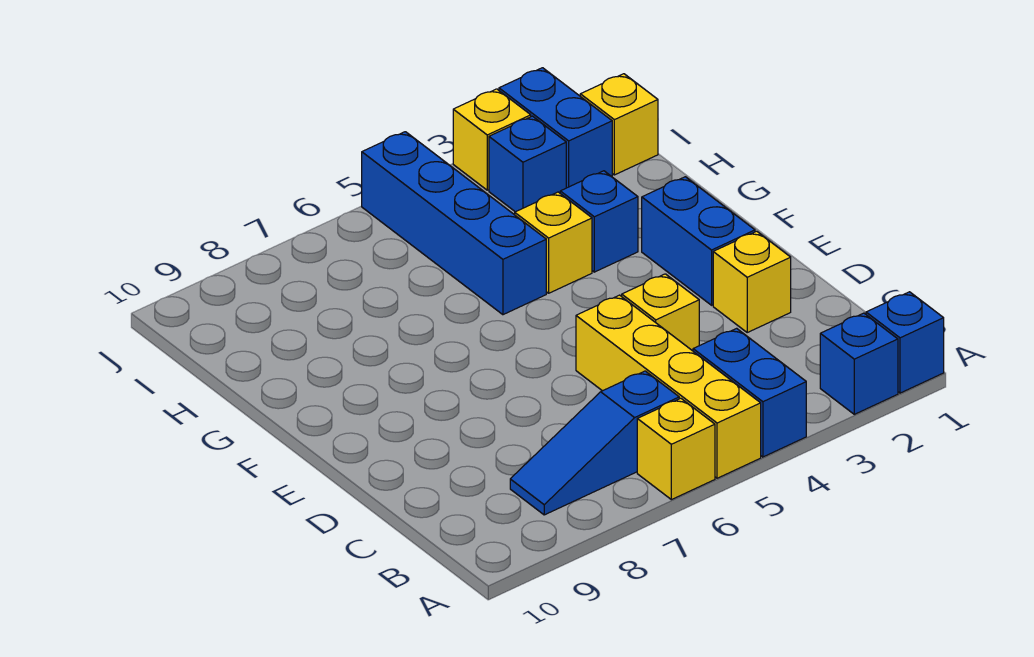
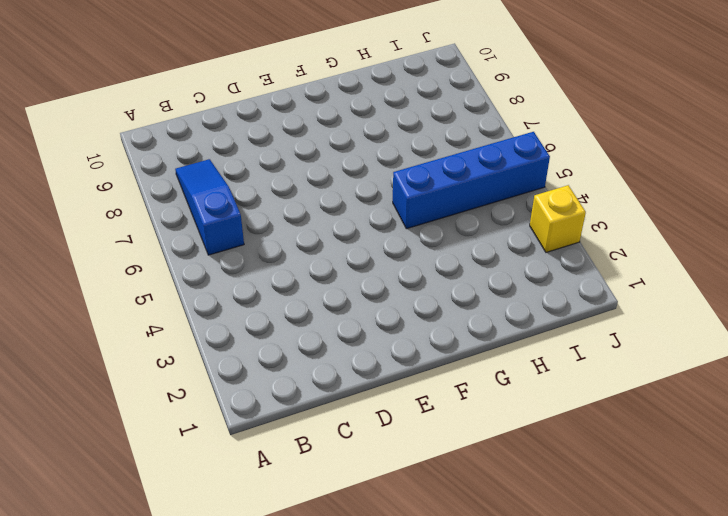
none -> blue 1x1 brick [866,292,944,393]
none -> blue 1x1 brick [820,313,898,414]
none -> blue 1x2 brick [693,328,806,457]

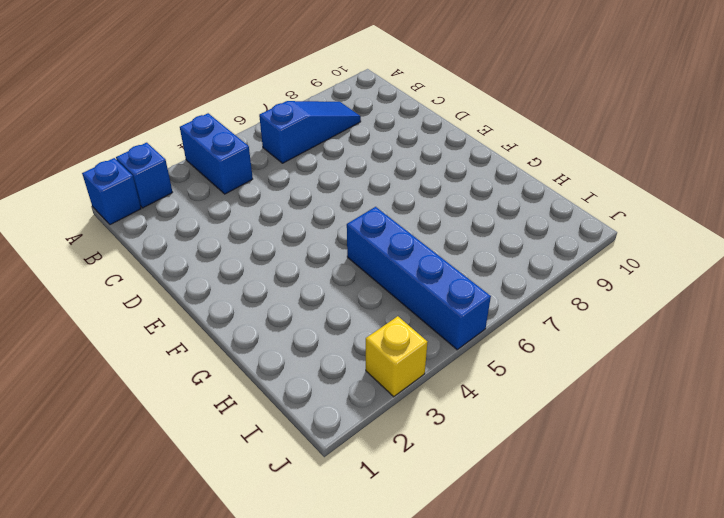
none -> yellow 1x4 brick [576,295,761,478]
none -> yellow 1x1 brick [637,398,715,500]
none -> yellow 1x1 brick [713,231,791,332]

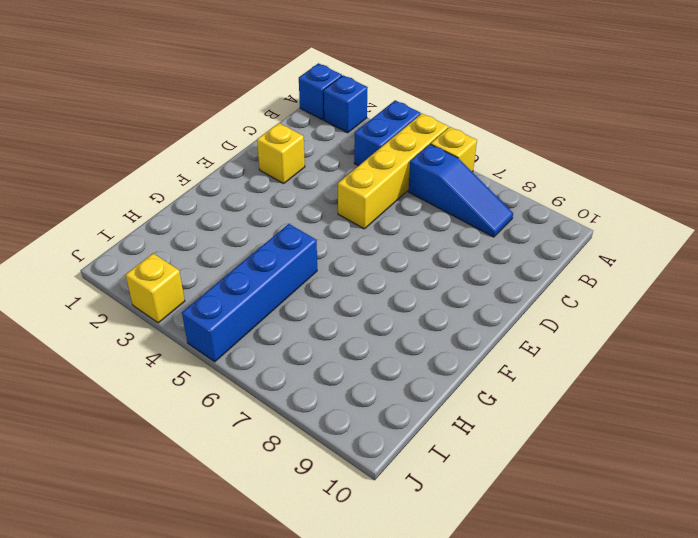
none -> yellow 1x1 brick [622,274,699,351]
none -> blue 1x2 brick [642,177,755,305]
none -> blue 1x1 brick [560,171,638,272]

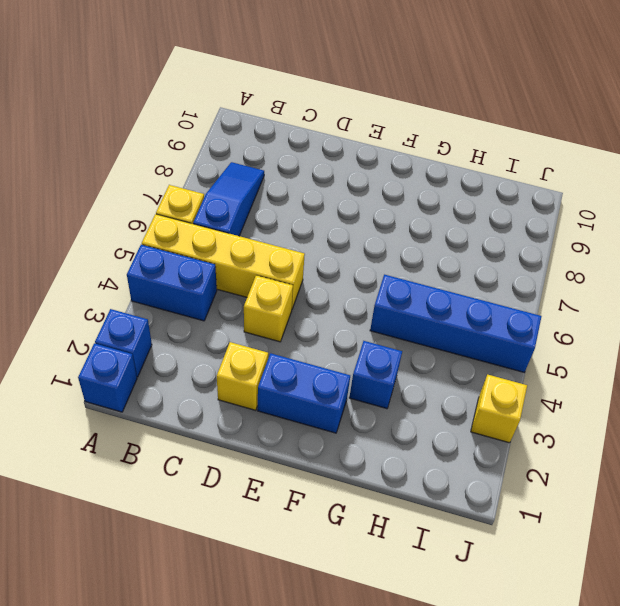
none -> yellow 1x1 brick [515,192,592,293]
none -> yellow 1x1 brick [580,74,658,175]
none -> blue 1x2 brick [499,68,612,188]

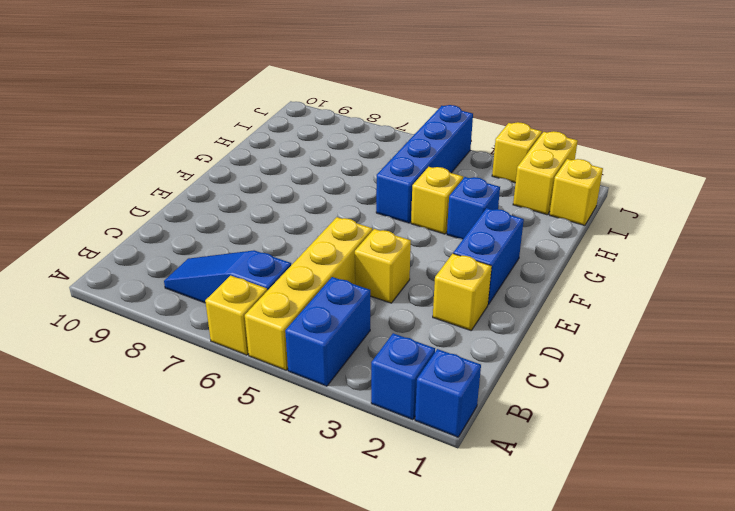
yellow 1x2 brick [513,131,578,215] -> blue 1x2 brick [499,68,612,188]
none -> blue 1x1 brick [489,116,566,212]

